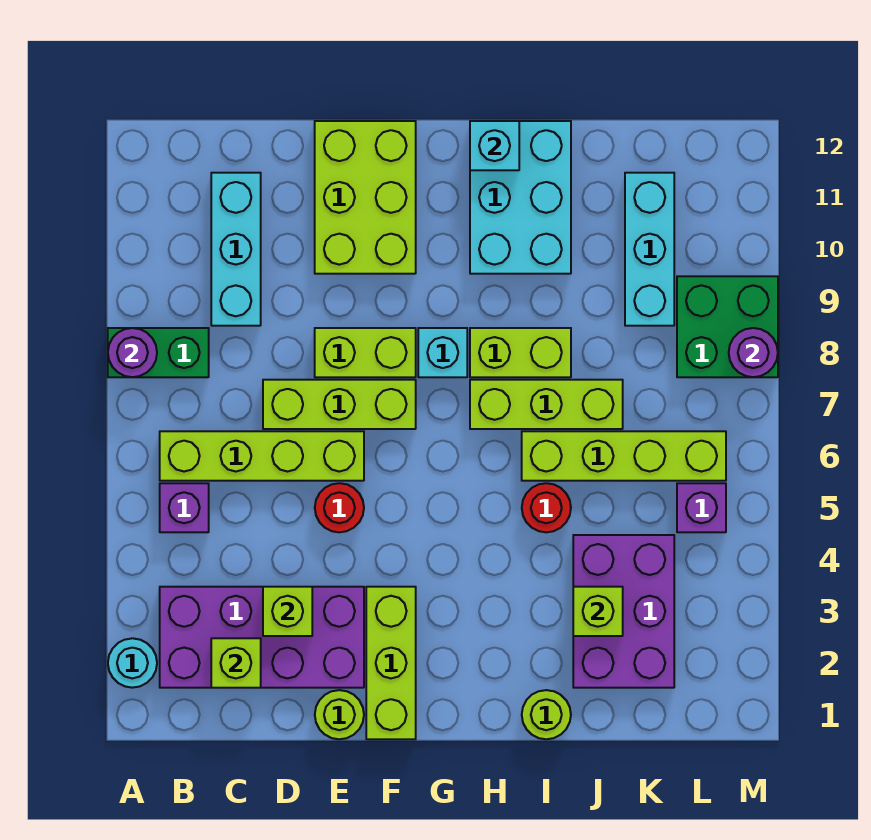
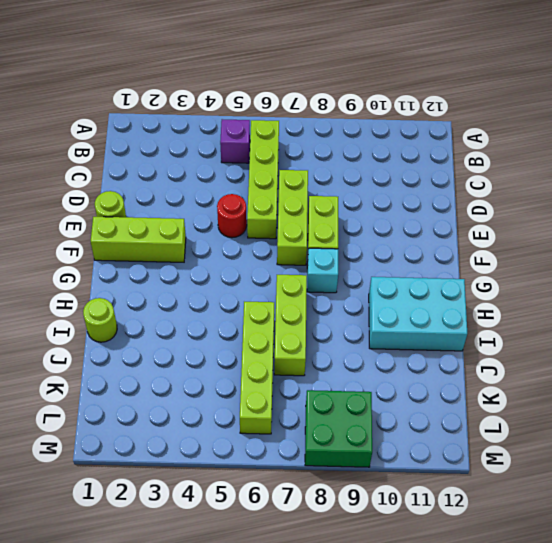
none -> cyan 1x1 round brick [108,638,157,688]
none -> green 1x2 brick [108,328,209,377]
none -> purple 2x4 brick [160,587,364,688]

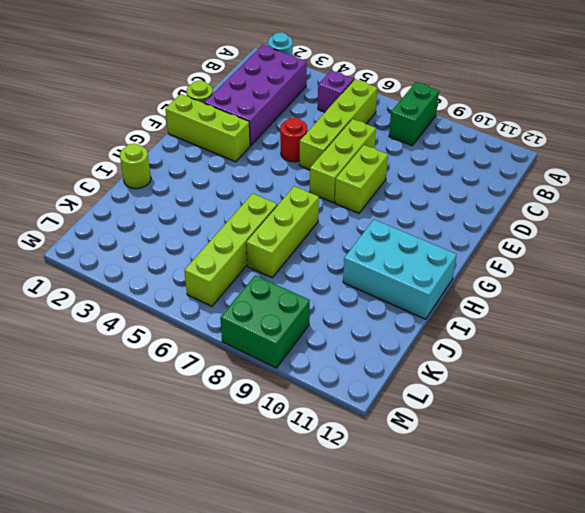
none -> cyan 1x3 brick [211,173,261,326]
none -> lime 2x3 brick [315,121,416,274]
none -> cyan 1x1 brick [418,328,467,377]

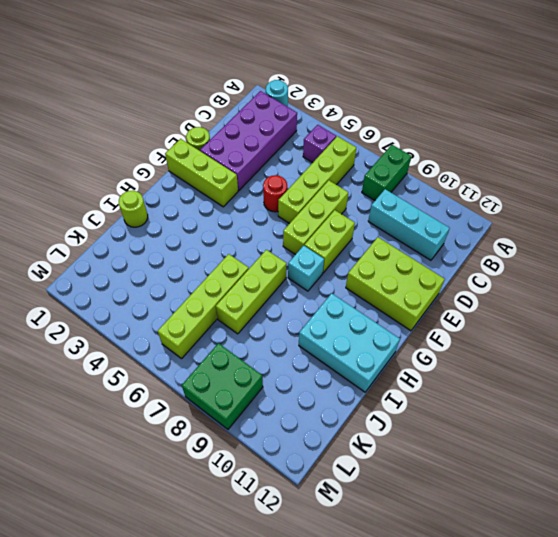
none -> lime 1x2 brick [470,328,571,377]
none -> red 1x1 round brick [522,483,571,532]
none -> purple 2x3 brick [573,535,674,688]

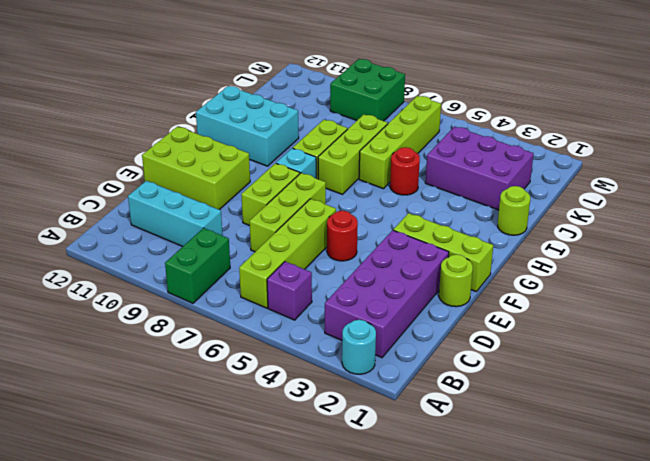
none -> cyan 1x3 brick [625,173,674,326]
none -> purple 1x1 brick [677,483,726,532]
none -> purple 1x1 round brick [108,328,157,377]

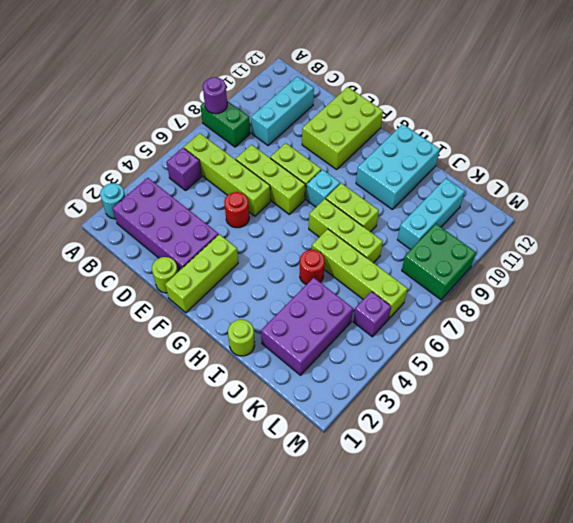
none -> lime 1x1 brick [211,638,261,688]
none -> lime 1x1 brick [263,587,312,636]
none -> cyan 1x1 brick [470,121,519,170]

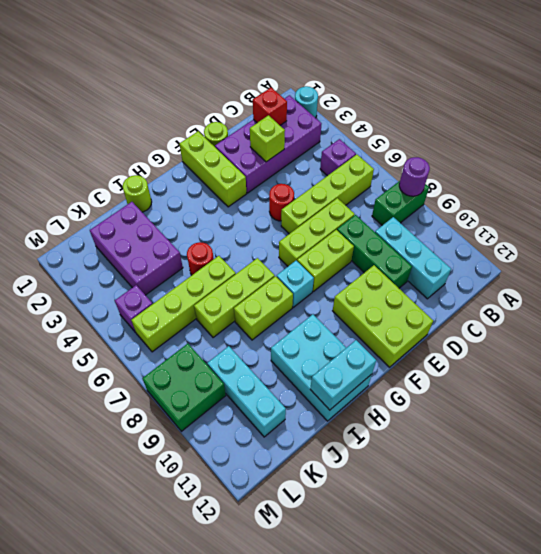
red 1x1 brick [253,88,287,125] -> lime 1x1 brick [211,638,261,688]
green 1x3 brick [337,215,412,288] -> none
cyan 1x2 brick [310,340,376,410] -> cyan 1x1 brick [470,121,519,170]
none -> lime 1x1 brick [573,587,623,636]
none -> purple 1x1 round brick [729,328,778,377]

